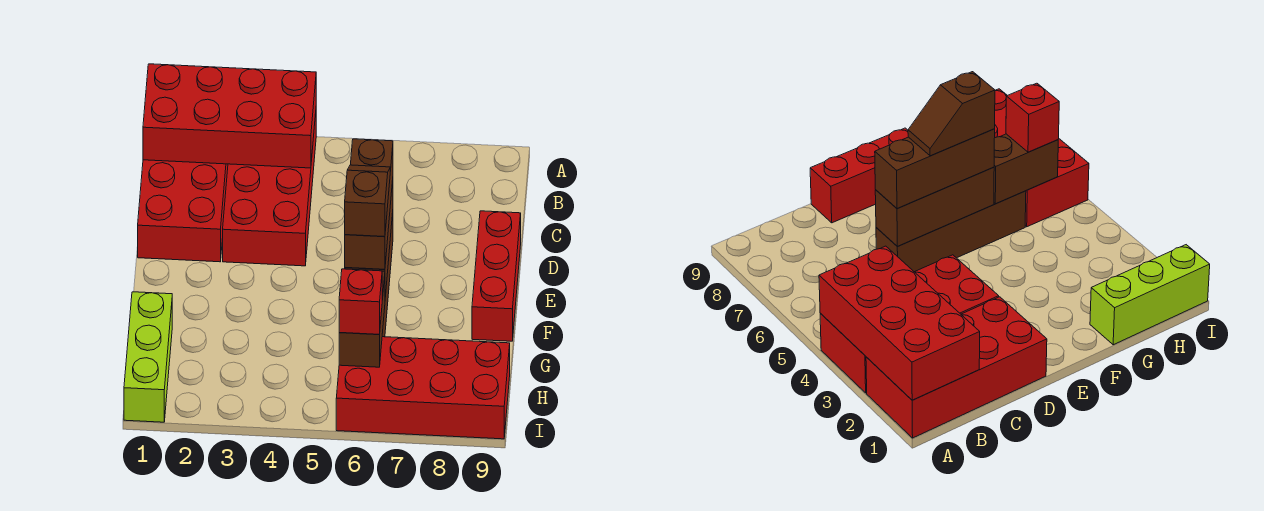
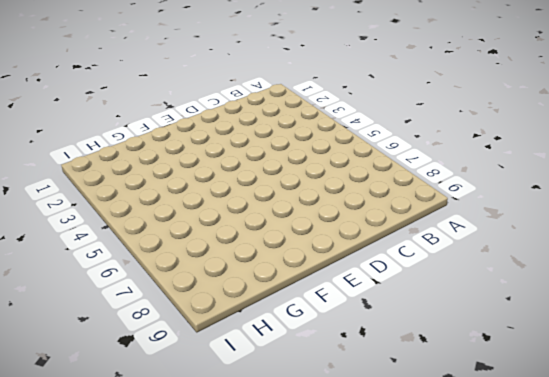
none -> red 2x4 brick [138,160,228,262]
none -> red 2x4 brick [223,114,316,266]
none -> brown 1x4 brick [876,191,1026,272]

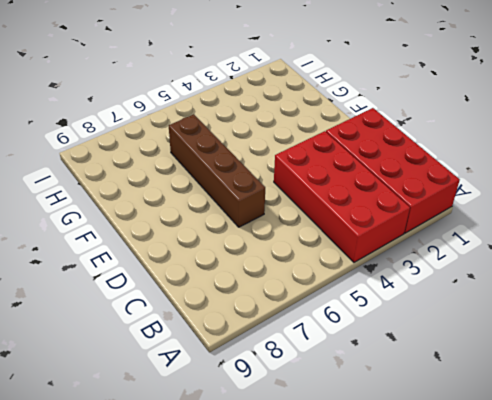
none -> red 1x3 brick [472,211,521,341]
none -> lime 1x3 brick [124,292,172,422]
none -> red 2x4 brick [336,337,510,439]

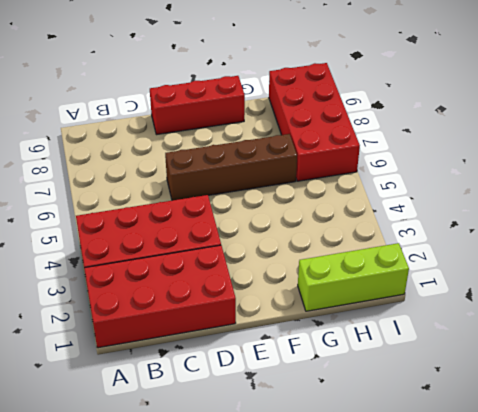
none -> red 2x4 brick [143,64,316,168]
none -> brown 1x3 brick [875,167,994,247]
none -> brown 1x2 brick [339,271,385,367]

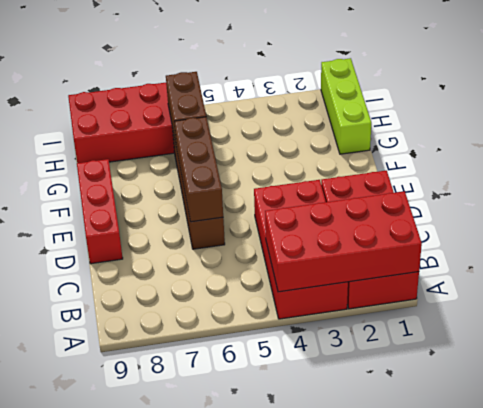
none -> brown 1x3 brick [345,139,393,269]
none -> red 1x1 brick [339,269,382,334]
none -> brown 1x2 slope [344,165,390,237]

